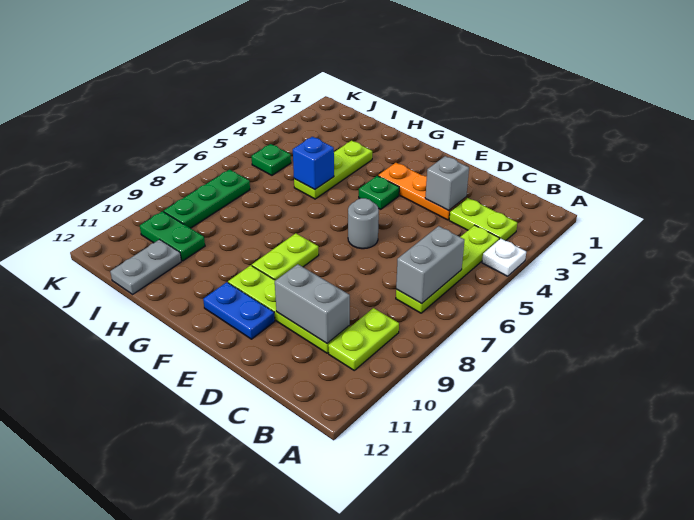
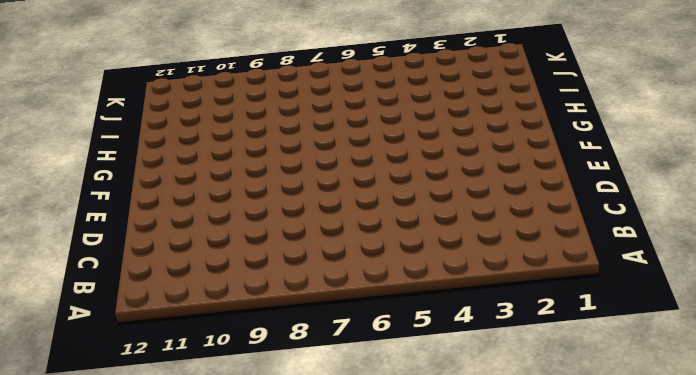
none -> white 1x1 plate [482,239,526,276]
none -> lime 1x2 plate [449,198,517,241]
none -> lime 1x4 plate [396,225,499,313]

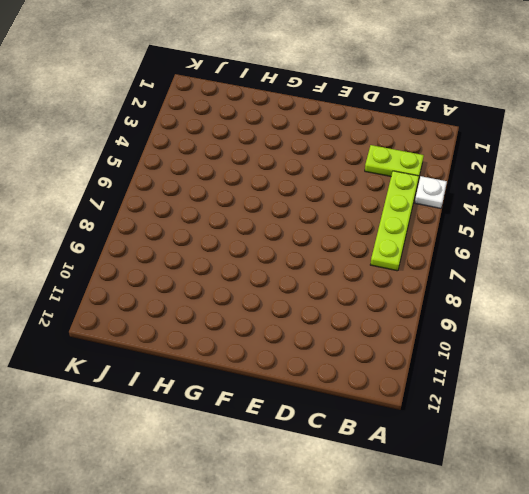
none -> lime 1x2 plate [328,308,399,370]
none -> lime 1x4 plate [228,265,350,353]
none -> orange 1x3 plate [378,163,466,220]

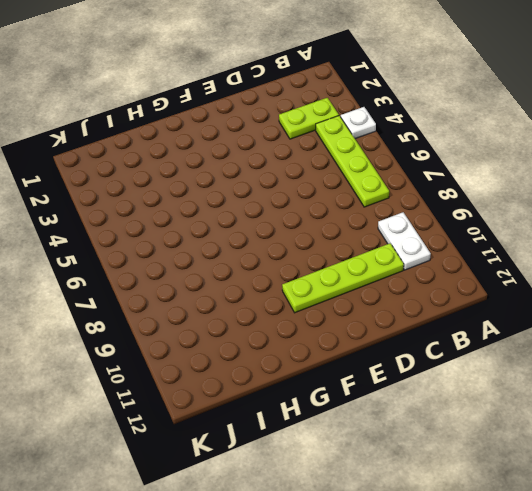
white 1x2 plate [378,212,431,270] -> lime 1x2 plate [328,308,399,370]
none -> orange 1x3 plate [378,163,466,220]
none -> grey 1x1 round brick [348,198,379,249]
none -> blue 1x2 plate [203,282,275,339]

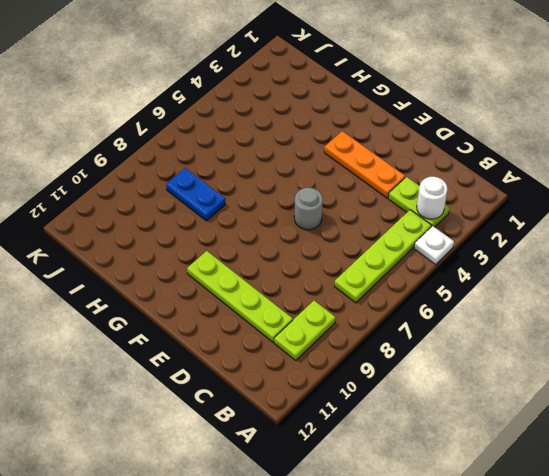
white 1x1 round brick [417,177,447,219] -> none
blue 1x2 plate [166,168,225,221] -> blue 1x2 plate moved to [203,282,275,339]
none -> green 1x1 plate [359,176,399,209]
none -> lime 1x2 plate [252,233,319,280]
none -> lime 1x3 plate [294,141,372,199]

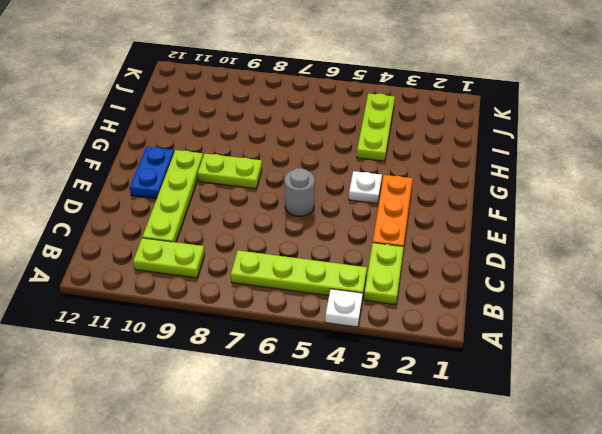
white 1x1 plate [349,171,382,204] -> green 1x1 plate [359,176,399,209]
lime 1x3 plate [357,94,395,161] -> lime 1x3 plate turned to [294,141,372,199]
none -> green 1x2 plate [140,211,205,261]
none -> grey 1x2 plate [110,240,181,294]
none -> green 1x1 plate [251,144,291,175]

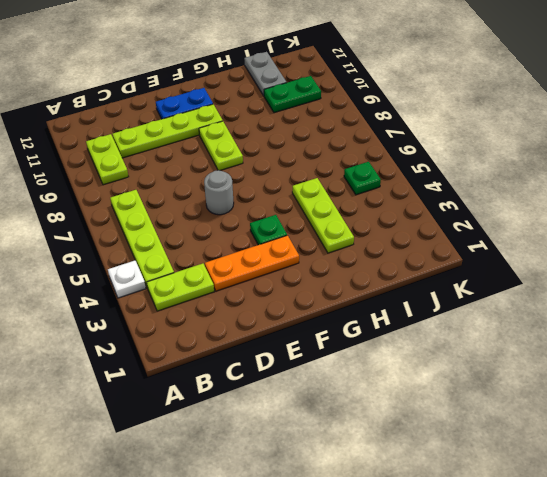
none -> green 1x3 plate [164,170,250,228]
none -> grey 1x2 brick [396,226,464,303]
none -> grey 1x2 brick [275,264,350,343]

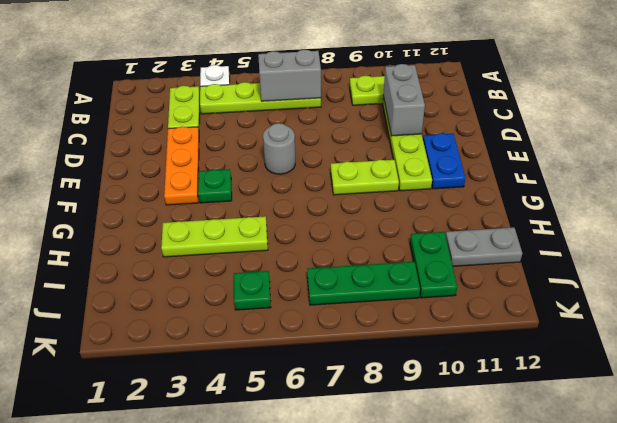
none -> grey 1x1 brick [425,156,469,211]
none -> blue 1x1 brick [293,137,334,190]

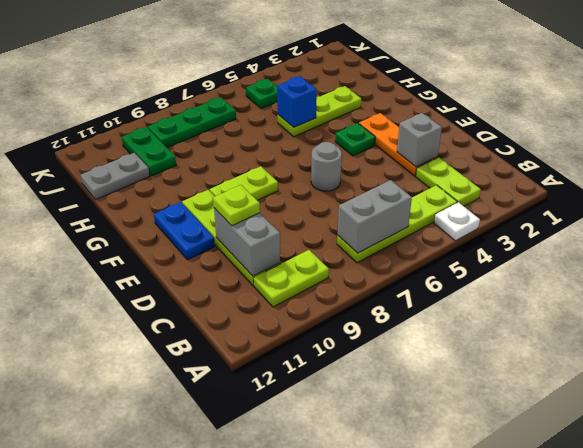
lime 1x1 plate [213,185,260,226] -> none

